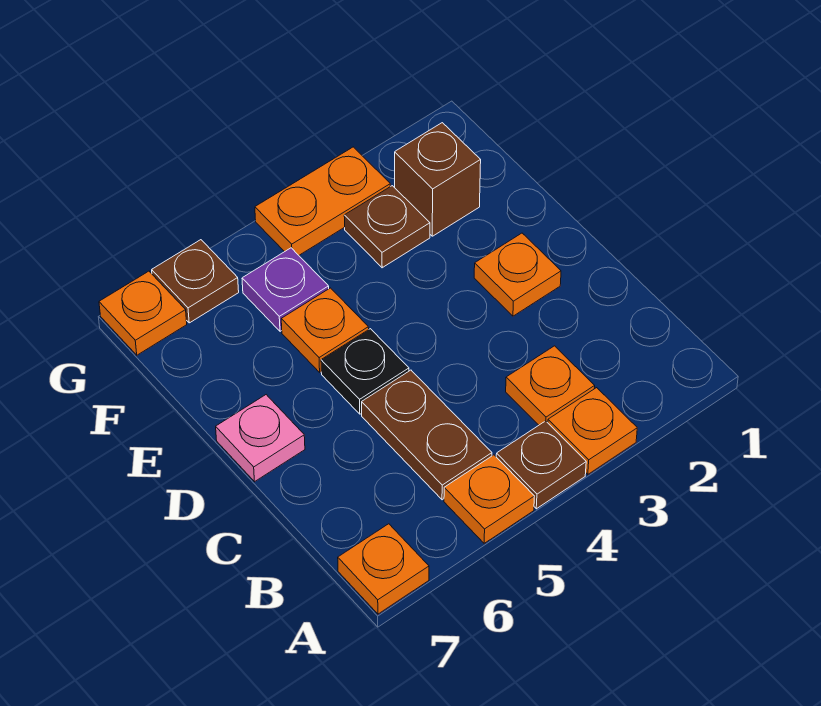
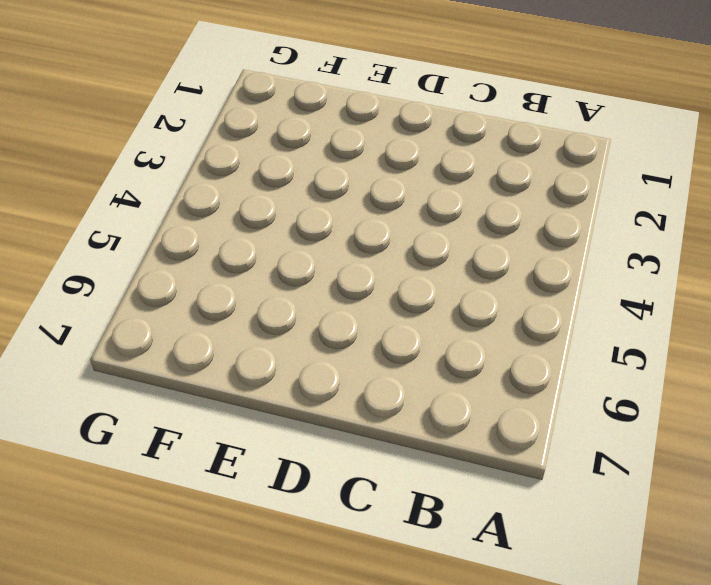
none -> orange 1x1 plate [548,388,637,474]
none -> brown 1x1 plate [496,421,586,509]
none -> orange 1x1 plate [444,455,534,543]

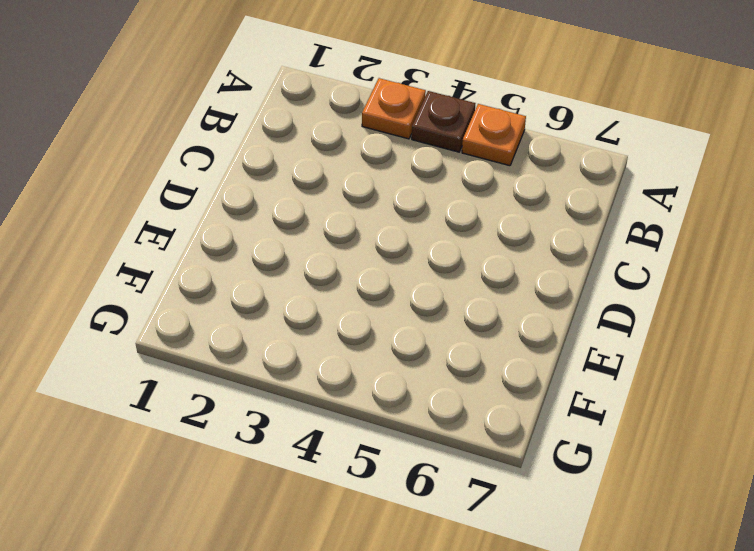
none -> orange 1x1 plate [338,524,429,614]
none -> orange 1x1 plate [506,346,595,425]
none -> brown 1x2 plate [362,370,492,500]

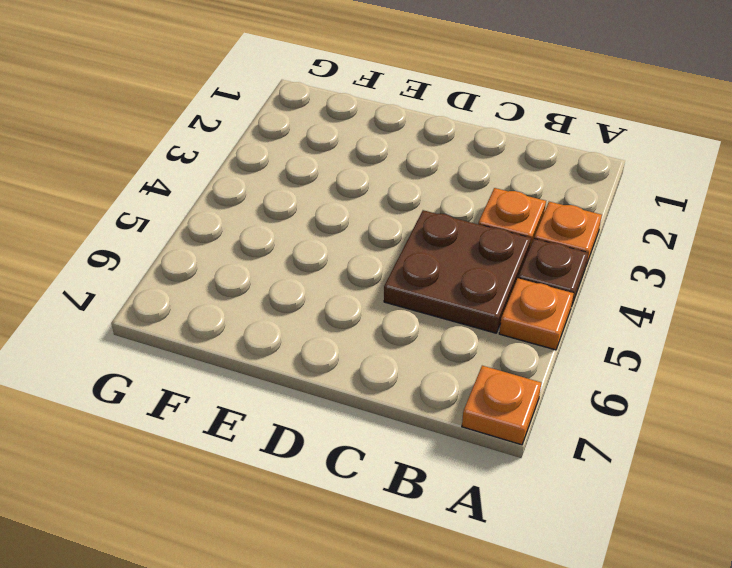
brown 2x2 plate [384,210,531,333] -> brown 1x2 plate [362,370,492,500]
none -> orange 1x1 plate [474,233,561,316]
none -> black 1x1 plate [321,329,409,414]
none -> pink 1x1 plate [216,395,305,482]

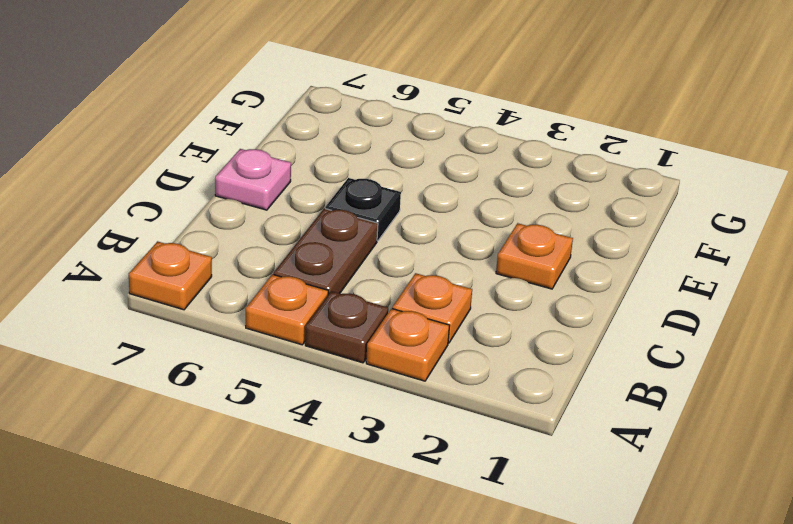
none -> orange 1x1 plate [281,288,369,372]
none -> brown 1x1 brick [395,123,481,236]
none -> brown 1x1 plate [344,186,430,268]

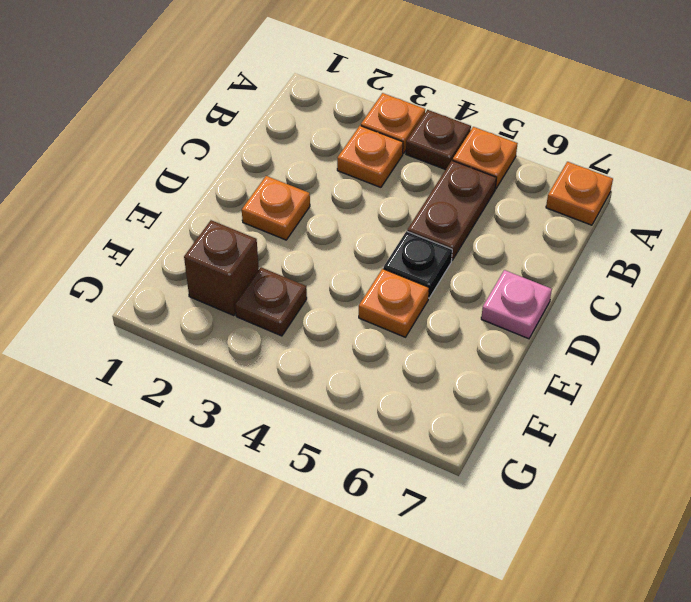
none -> purple 1x1 plate [242,248,329,331]
none -> orange 1x2 plate [255,147,390,255]
none -> brown 1x1 plate [152,240,239,323]

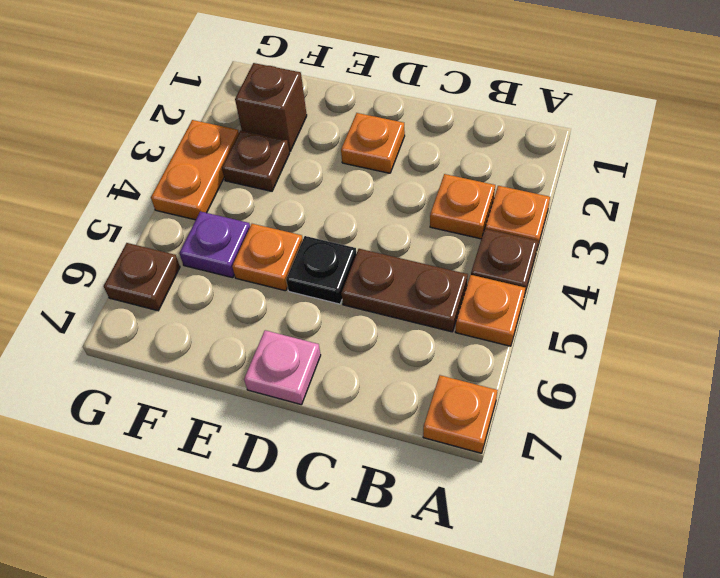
none -> orange 1x1 plate [99,271,187,355]

